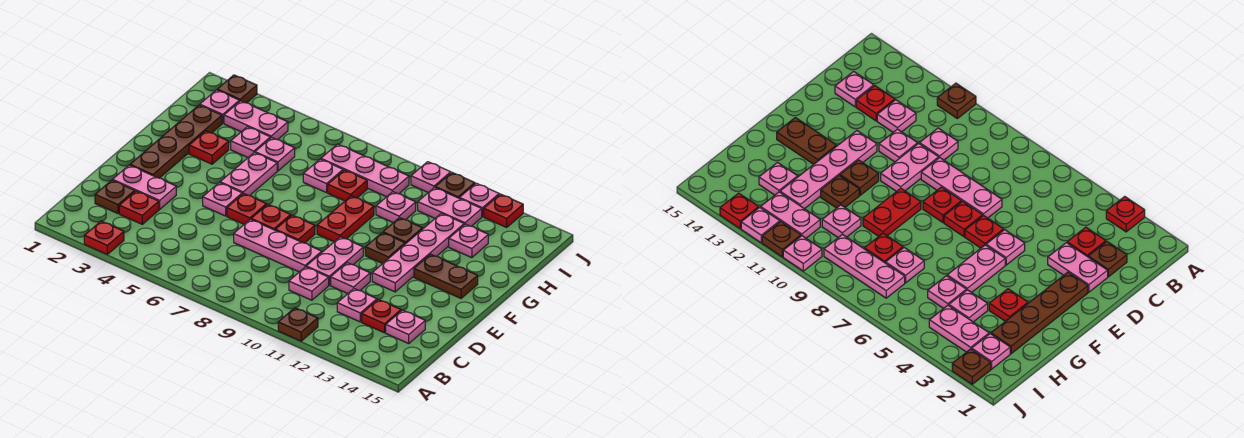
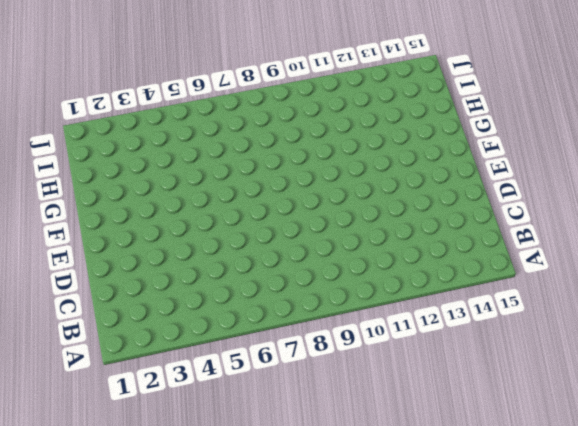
none -> red 1x1 plate [84,221,124,254]
none -> brown 1x1 plate [278,308,318,341]
none -> brown 1x1 plate [95,180,135,213]
none -> red 1x1 plate [119,191,159,224]

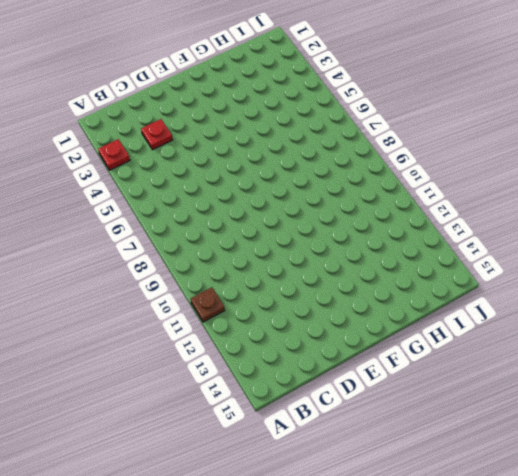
none -> brown 1x1 plate [95,180,135,213]
none -> pink 1x1 plate [289,267,329,300]
none -> pink 1x1 plate [337,289,377,322]
none -> red 1x1 plate [362,299,401,333]

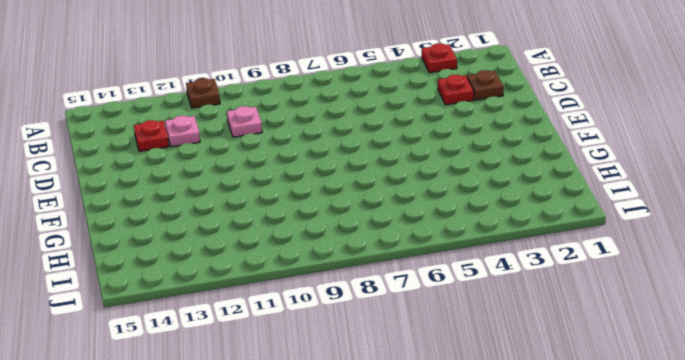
none -> pink 1x1 plate [386,310,425,344]
none -> pink 1x2 plate [113,165,176,209]
none -> pink 1x3 plate [234,219,322,272]
none -> pink 1x2 plate [306,237,363,285]

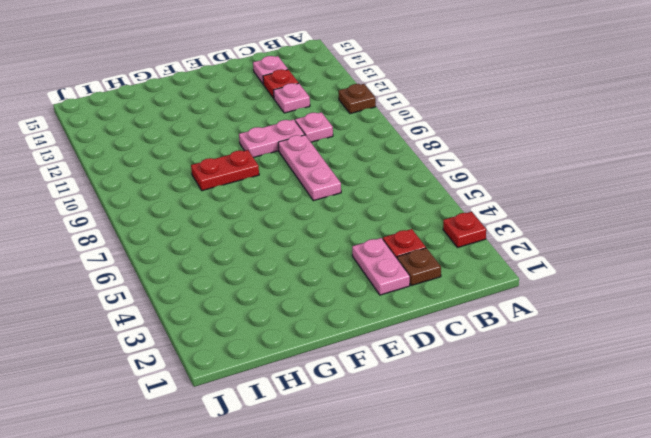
none -> pink 1x1 plate [331,263,370,294]
none -> brown 1x4 plate [130,105,222,178]
none -> pink 1x1 plate [203,183,242,216]
none -> red 1x1 plate [227,193,267,224]

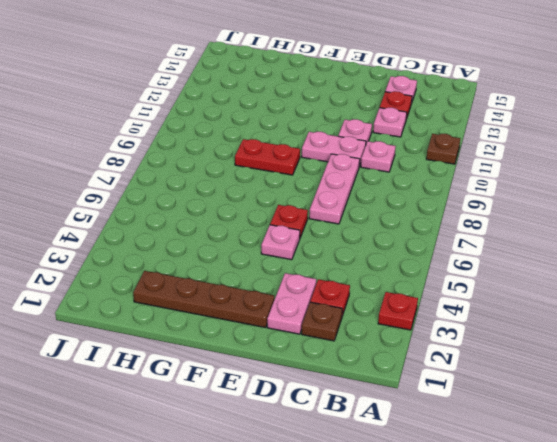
none -> red 1x1 plate [251,204,291,230]
none -> red 1x1 plate [276,215,315,243]
none -> pink 1x4 plate [372,213,464,292]
none -> pink 1x2 plate [220,153,277,196]

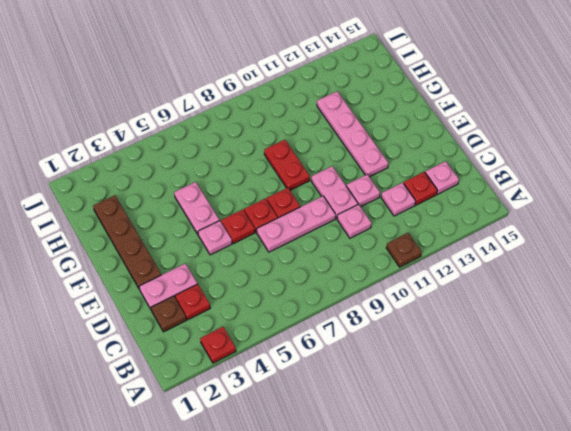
none -> brown 1x1 plate [365,233,405,264]
none -> brown 1x2 plate [414,254,478,298]
none -> red 1x1 plate [189,131,229,164]
none -> brown 1x1 plate [383,217,423,244]

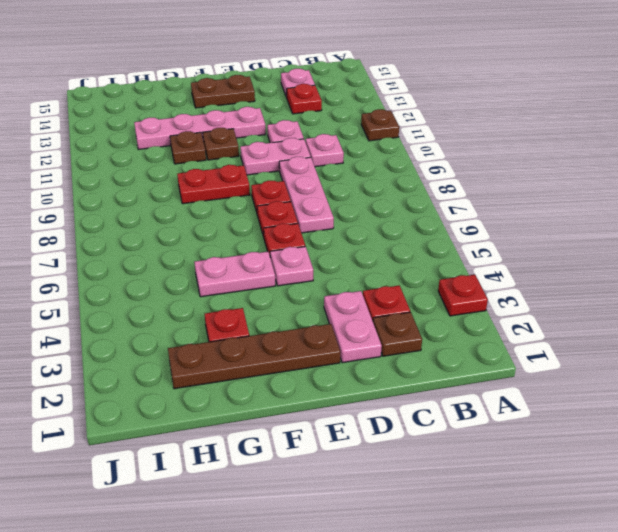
brown 1x2 plate [191,75,255,108] -> brown 1x2 plate turned to [414,254,478,298]
none -> pink 1x1 plate [337,289,377,322]
none -> pink 1x1 plate [231,127,270,157]
none -> pink 1x1 plate [255,137,295,171]
none -> pink 1x1 plate [303,159,343,193]

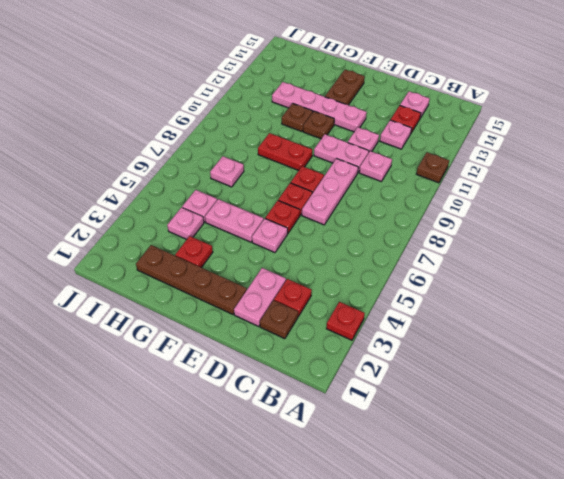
none -> red 1x1 plate [328,170,367,201]
none -> pink 1x1 plate [376,192,416,223]
none -> pink 1x1 plate [449,224,488,258]
none -> pink 1x1 plate [200,90,239,123]

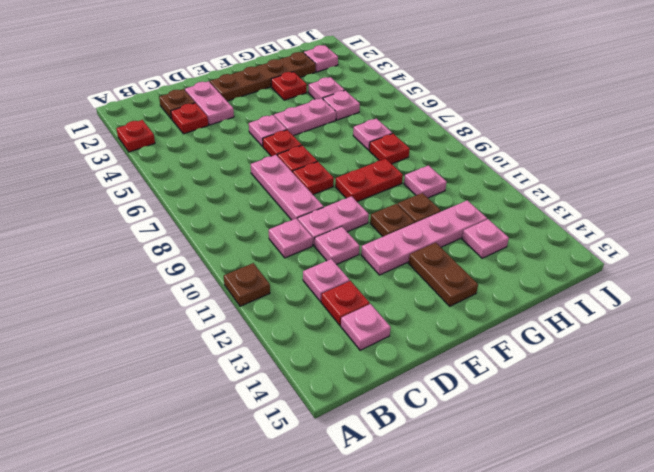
none -> pink 1x2 plate [224,101,288,140]
none -> pink 1x3 plate [321,144,409,197]
none -> pink 1x2 plate [418,188,482,226]
none -> brown 1x1 plate [217,75,257,103]

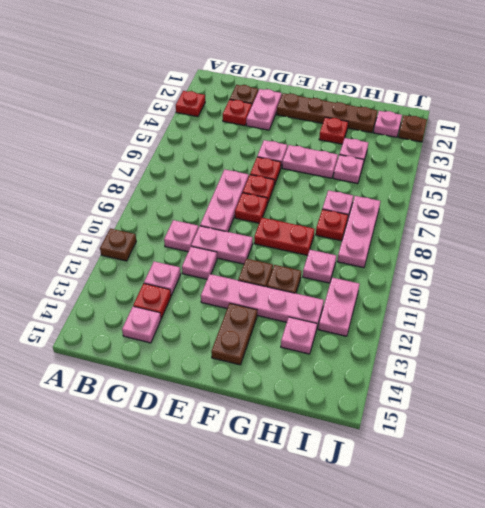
none -> pink 1x2 plate [224,101,288,140]
none -> pink 1x1 plate [411,162,451,192]
none -> brown 1x1 plate [435,173,475,198]
none -> pink 1x1 plate [459,183,499,217]

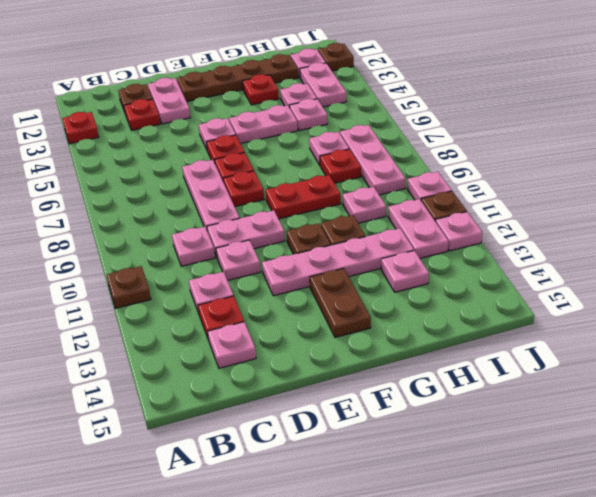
none -> red 1x1 plate [484,194,523,227]

